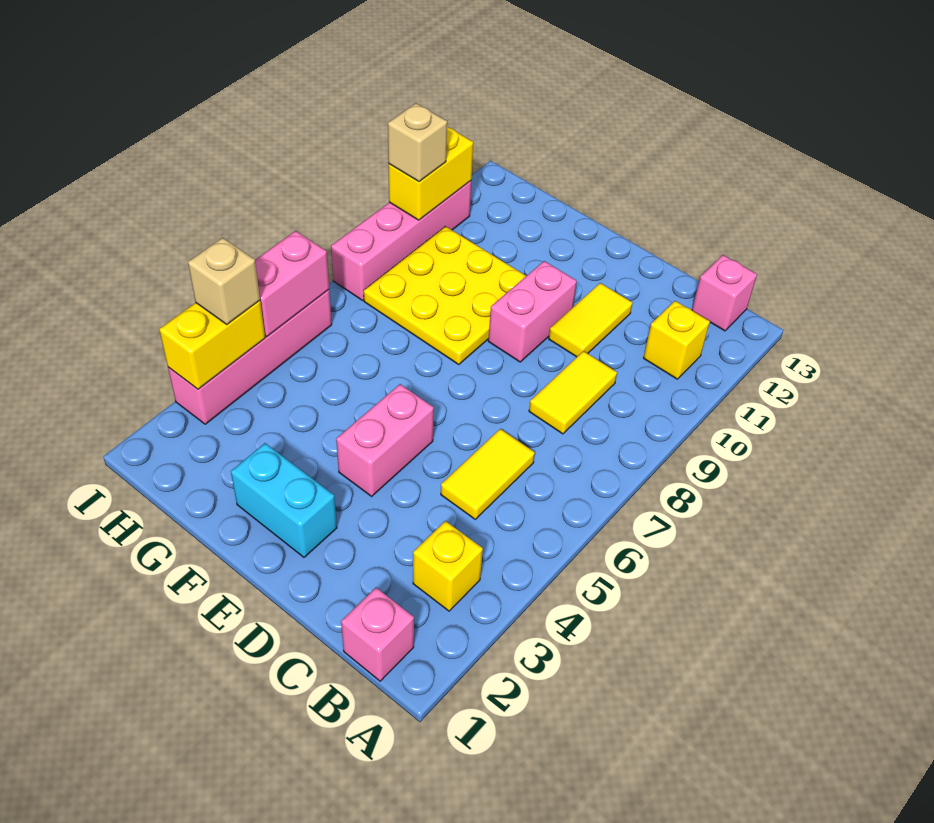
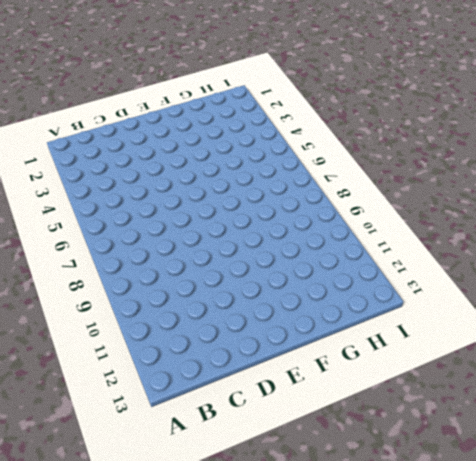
none -> pink 1x1 brick [341,588,414,681]
none -> yellow 1x1 brick [413,521,483,611]
none -> yellow 1x1 brick [644,301,710,379]

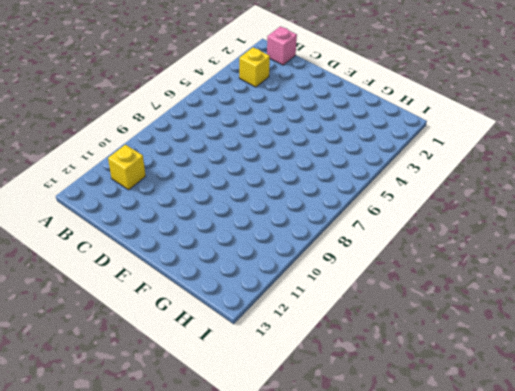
none -> pink 1x1 brick [692,255,757,331]
none -> yellow 1x2 tile [441,429,535,519]
none -> yellow 1x2 tile [529,351,617,434]

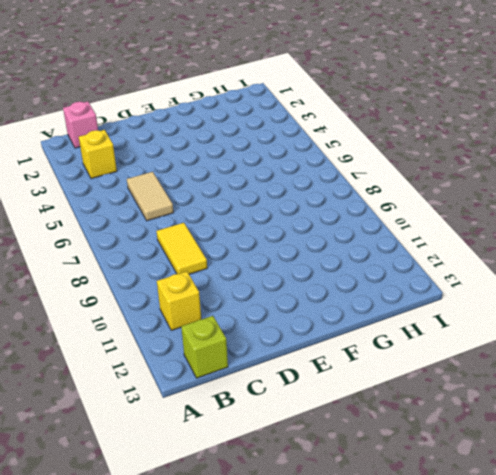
lime 1x1 brick [181,316,228,378] -> pink 1x1 brick [692,255,757,331]
tan 1x2 tile [127,172,174,221] -> yellow 1x2 tile [441,429,535,519]
none -> yellow 1x2 tile [549,283,632,357]
none -> cyan 1x2 brick [231,443,337,557]
none -> pink 1x2 brick [336,384,434,496]

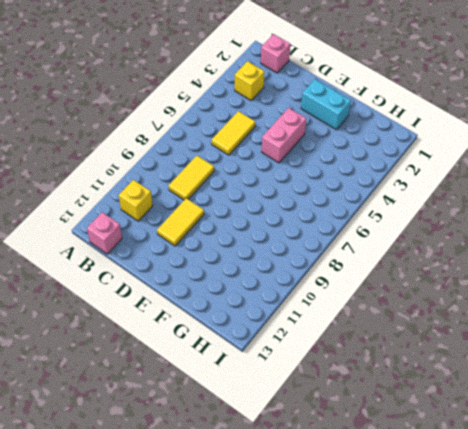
none -> pink 1x2 brick [488,261,577,362]
none -> yellow 3x3 plate [364,226,526,364]
none -> pink 1x4 brick [168,290,332,424]

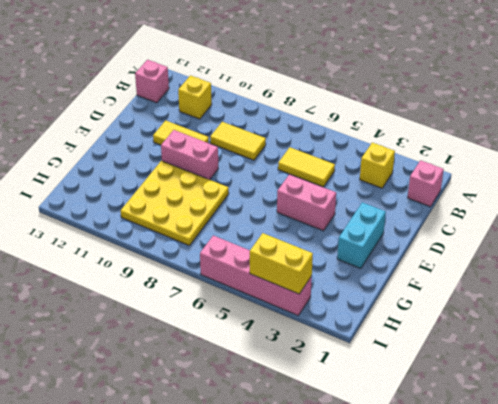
none -> pink 1x4 brick [331,181,471,300]
none -> pink 1x2 brick [255,231,329,337]
none -> yellow 1x2 brick [389,127,473,220]

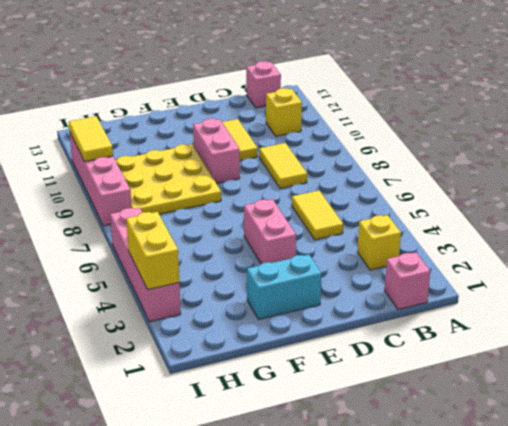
yellow 1x2 tile [69,116,113,162] -> yellow 1x2 brick [389,127,473,220]
none -> pink 1x2 brick [255,231,329,337]
none -> tan 1x1 brick [188,238,260,324]
none -> tan 1x1 brick [388,103,447,182]

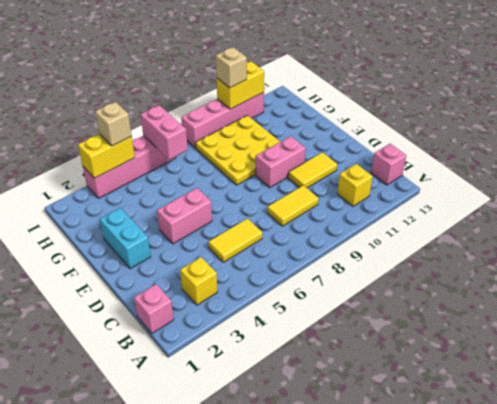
pink 1x2 brick [141,105,188,160] -> pink 1x2 brick turned to [255,231,329,337]

